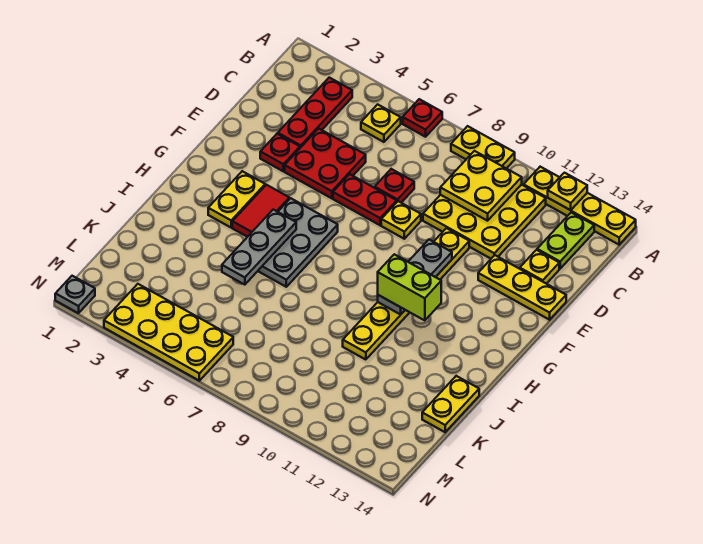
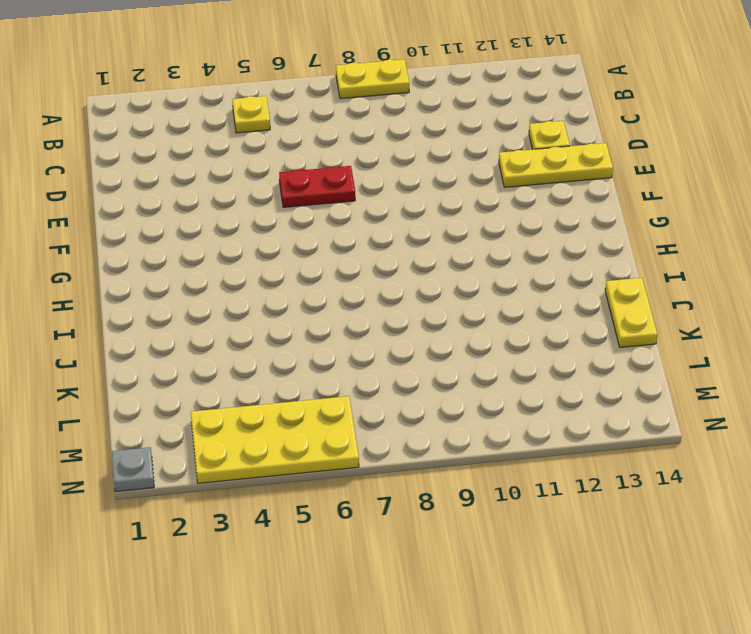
none -> red 1x1 plate [403,99,442,137]
none -> yellow 1x4 plate [524,167,636,245]
none -> red 1x3 plate [278,78,352,148]

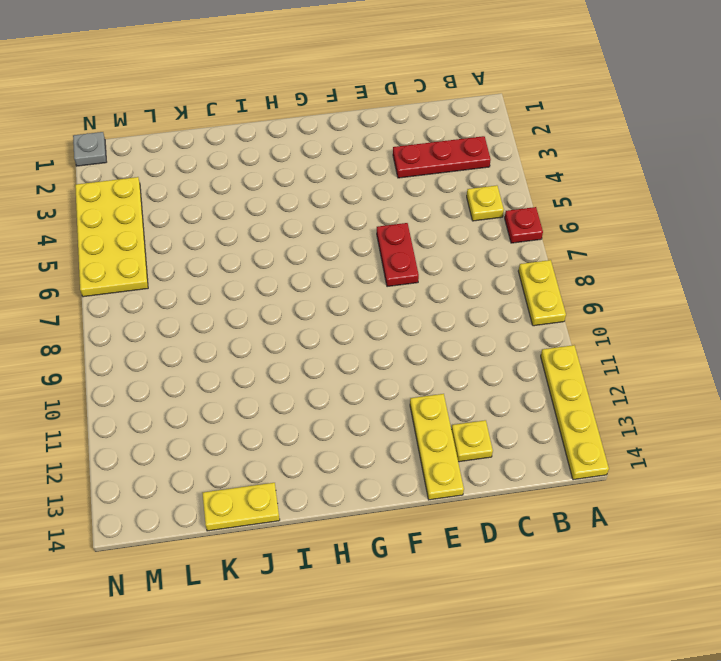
none -> yellow 3x3 plate [423,185,546,259]
none -> lime 1x2 plate [537,212,594,269]
none -> red 2x2 plate [285,128,366,198]

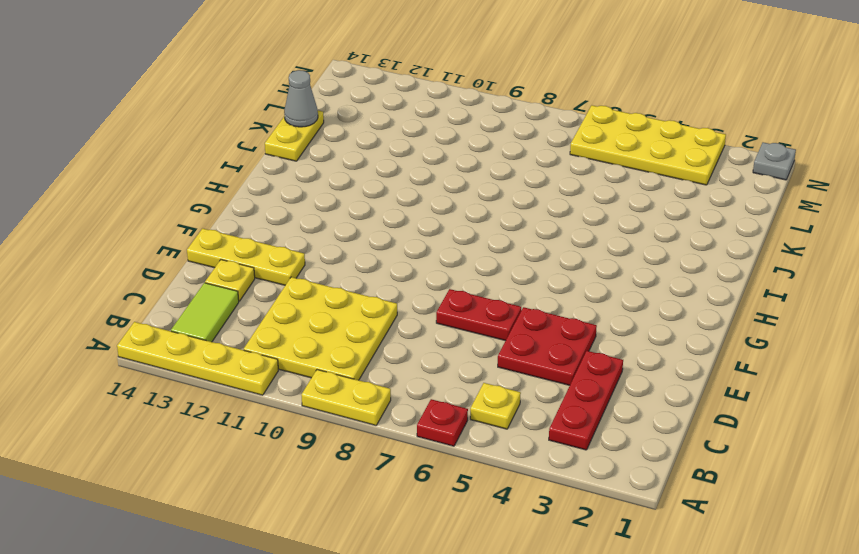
lime 1x2 tile [171,283,239,342] -> lime 1x2 plate [537,212,594,269]
grey 1x1 cone [284,70,318,127] -> none
none -> red 1x1 plate [375,169,414,203]
none -> red 1x1 plate [260,134,300,171]
none -> yellow 1x1 plate [381,201,421,239]

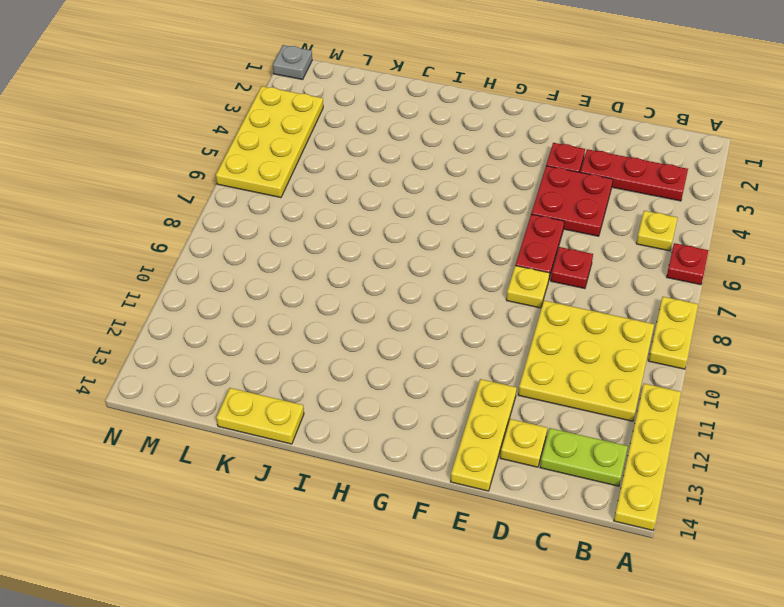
none -> yellow 1x6 plate [343,228,469,360]
none -> yellow 1x2 plate [208,171,265,227]
none -> red 1x2 tile [232,185,289,237]

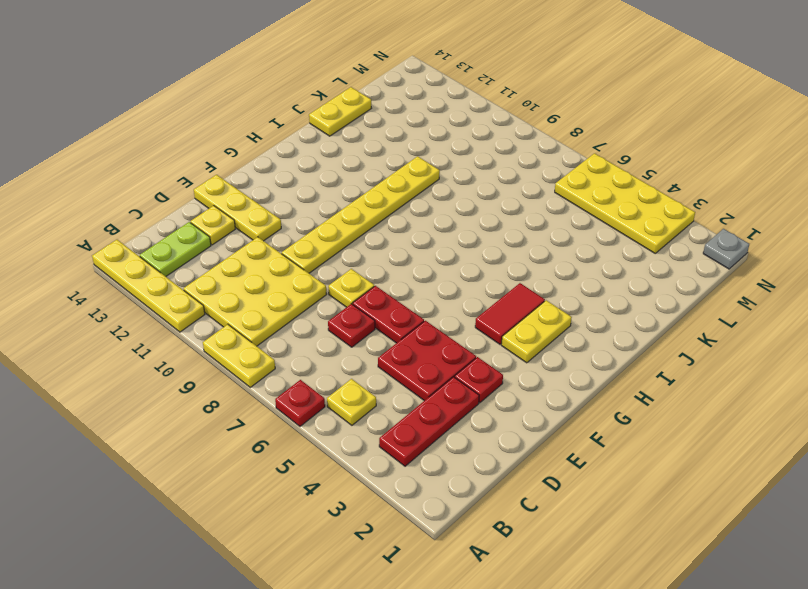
none -> grey 2x3 plate [258,198,338,287]
none -> yellow 1x1 plate [548,173,587,210]
none -> yellow 2x2 plate [440,151,522,221]

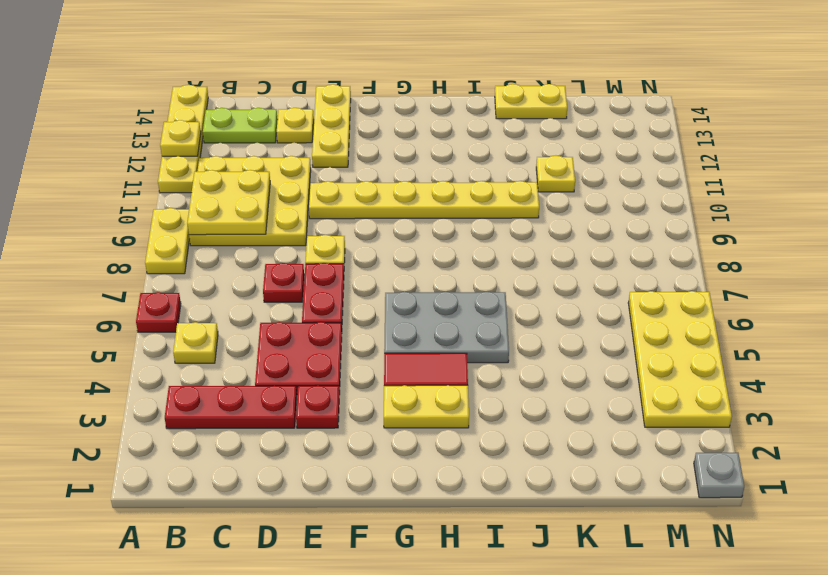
yellow 1x1 plate [536,156,575,192] -> none
none -> grey 1x3 plate [378,239,452,315]
none -> grey 1x3 plate [222,210,296,285]
none -> lime 1x2 brick [378,254,441,321]

